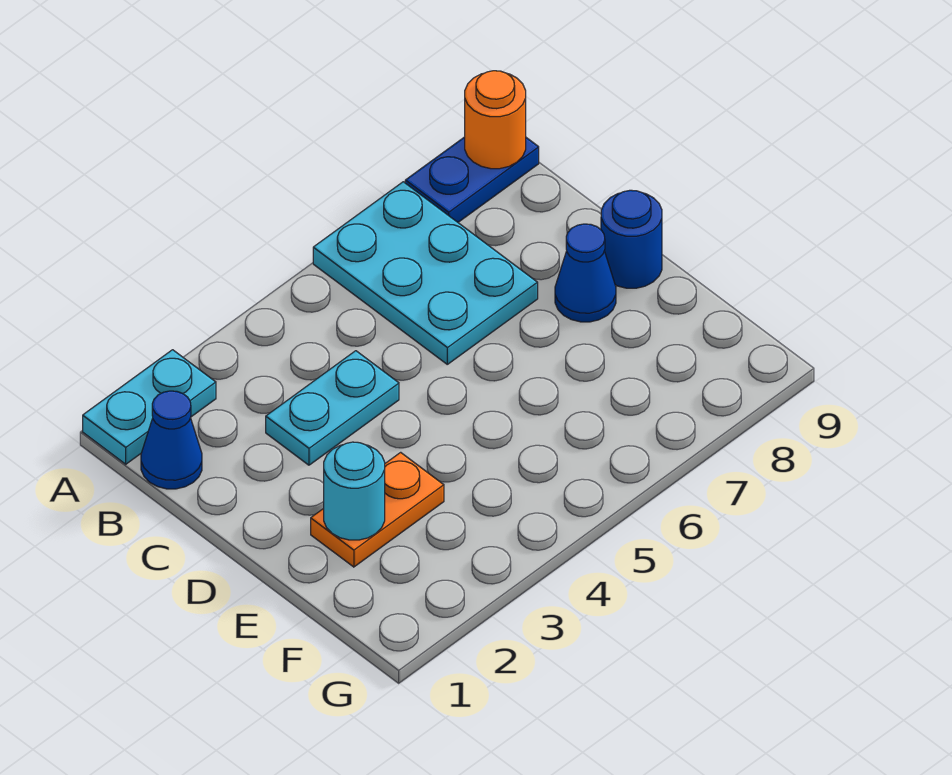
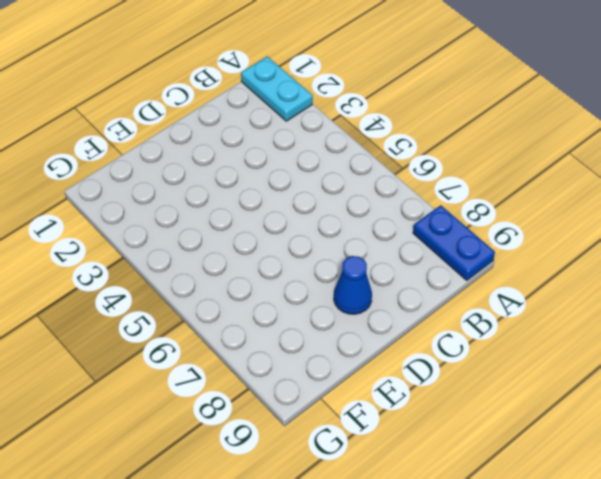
none -> cyan 2x3 plate [313,182,538,364]
none -> blue 1x1 cone [141,391,202,489]

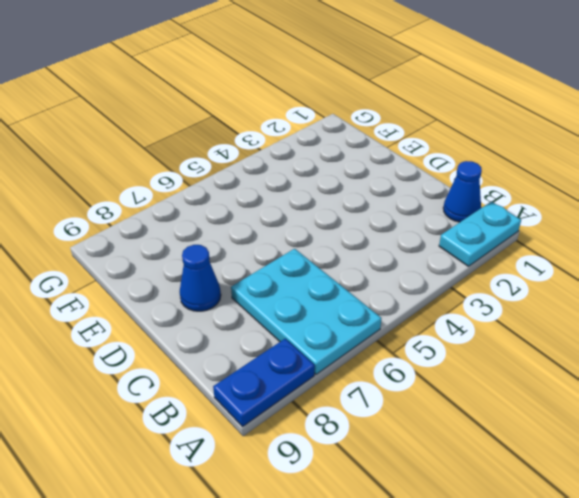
none -> cyan 1x2 plate [266,351,399,465]
none -> blue 1x1 round brick [601,190,662,288]

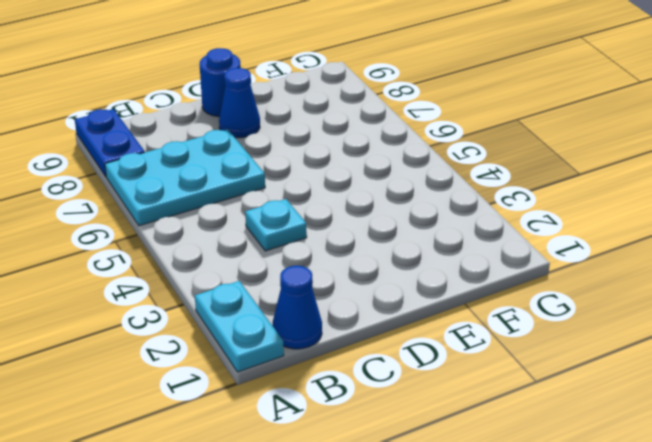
cyan 1x1 plate [245,199,307,251] -> cyan 1x2 plate [266,351,399,465]
none -> orange 1x2 plate [311,452,444,567]
none -> orange 1x1 round brick [465,71,526,169]

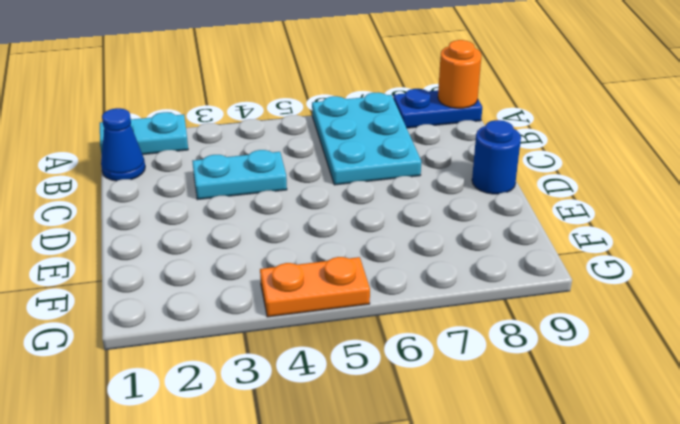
orange 1x2 plate [260,257,370,317] -> orange 1x2 plate moved to [311,452,444,567]
none -> blue 1x1 cone [555,224,616,322]
none -> cyan 1x1 round brick [324,442,385,540]

